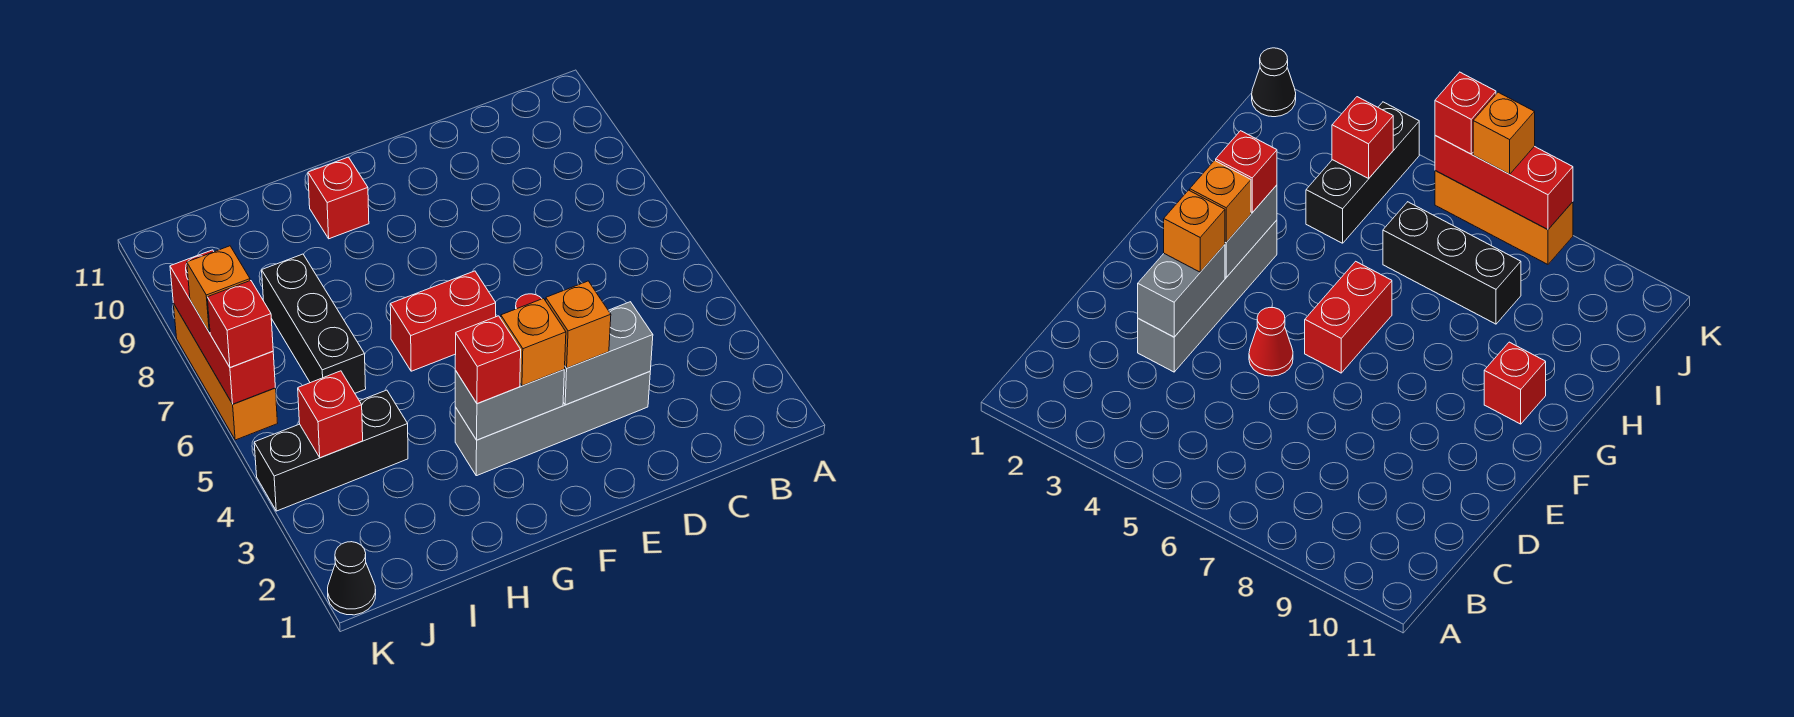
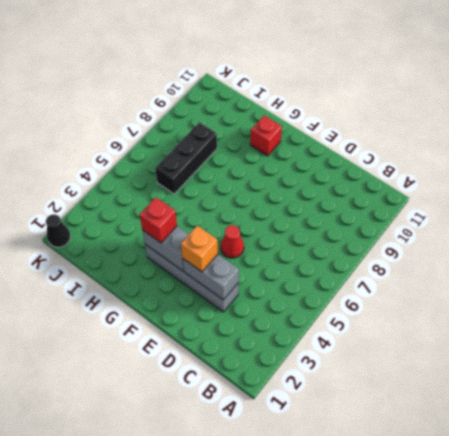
none -> red 1x2 brick [390,271,496,371]
none -> black 1x3 brick [254,390,408,511]
none -> orange 1x3 brick [173,303,277,440]

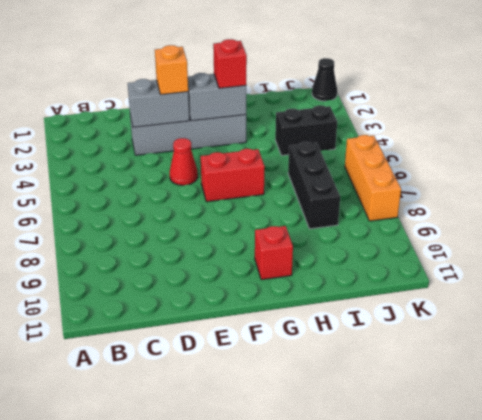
black 1x2 brick [275,105,337,156] -> black 1x3 brick [254,390,408,511]
none -> red 1x1 brick [298,371,363,458]
none -> red 1x3 brick [170,250,275,404]
none -> orange 1x1 brick [501,298,566,386]

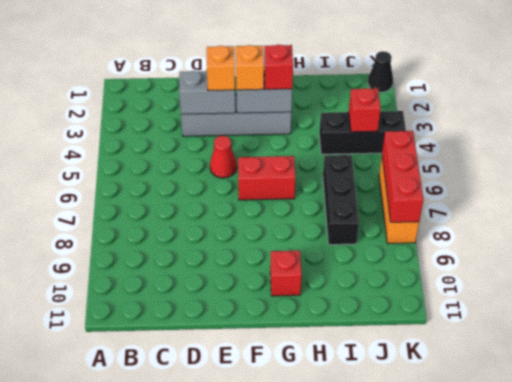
none -> red 1x1 brick [207,281,273,368]
none -> orange 1x1 brick [187,246,250,332]

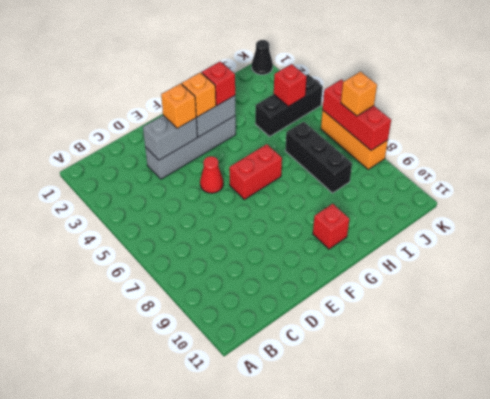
none -> red 1x1 brick [207,281,273,368]

